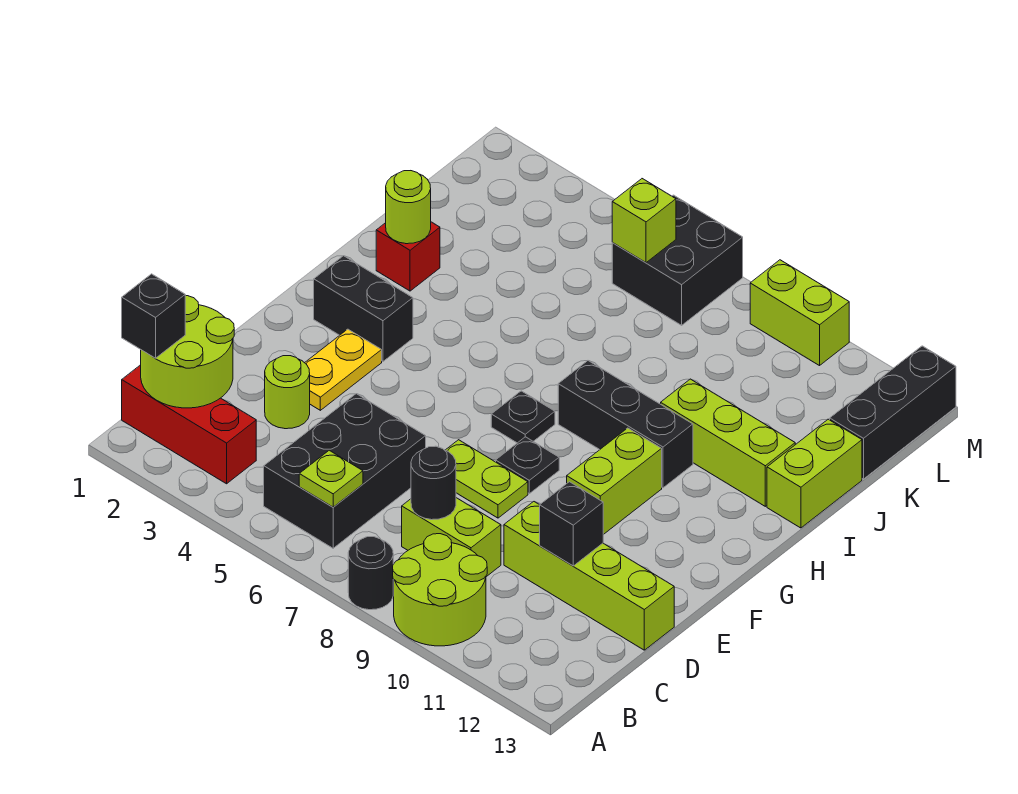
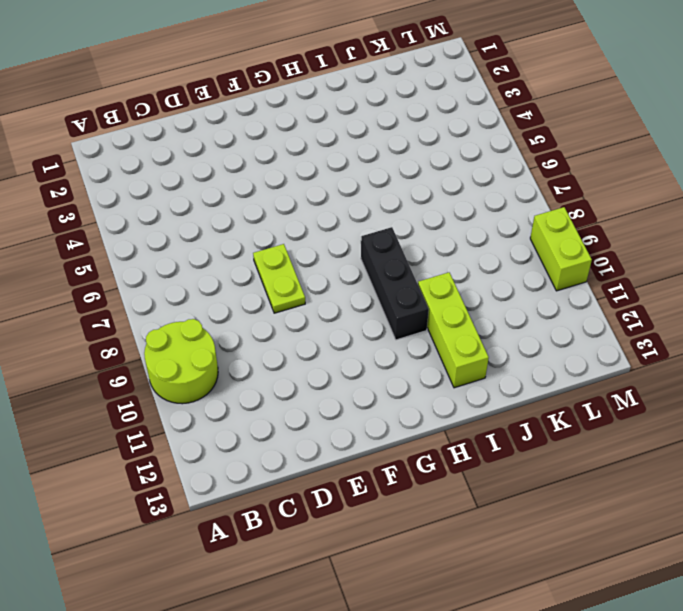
none -> black 1x1 round brick [348,537,393,610]
none -> red 1x3 brick [122,365,256,484]
none -> black 2x3 brick [264,394,426,548]

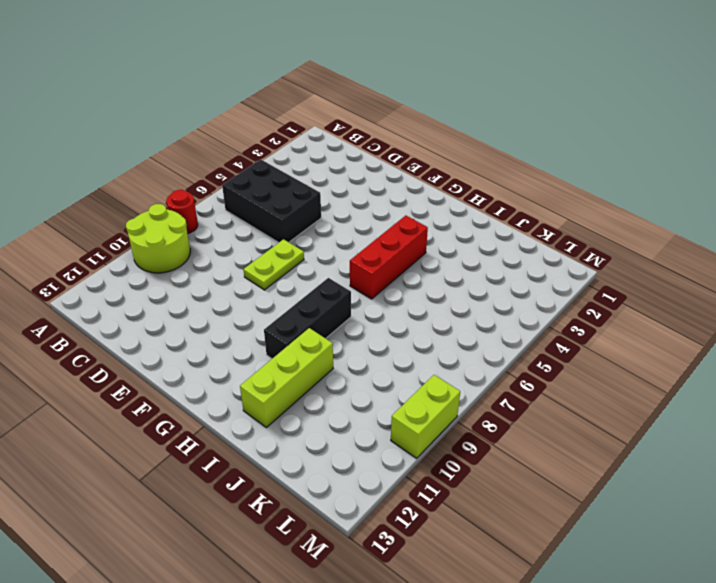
red 1x1 round brick [166,190,198,233] -> black 1x1 round brick [348,537,393,610]
red 1x3 brick [350,215,428,299] -> red 1x3 brick moved to [122,365,256,484]
none -> lime 1x2 brick [402,498,501,577]
none -> lime 1x1 round brick [265,356,310,429]
none -> lime 1x4 brick [504,502,674,650]

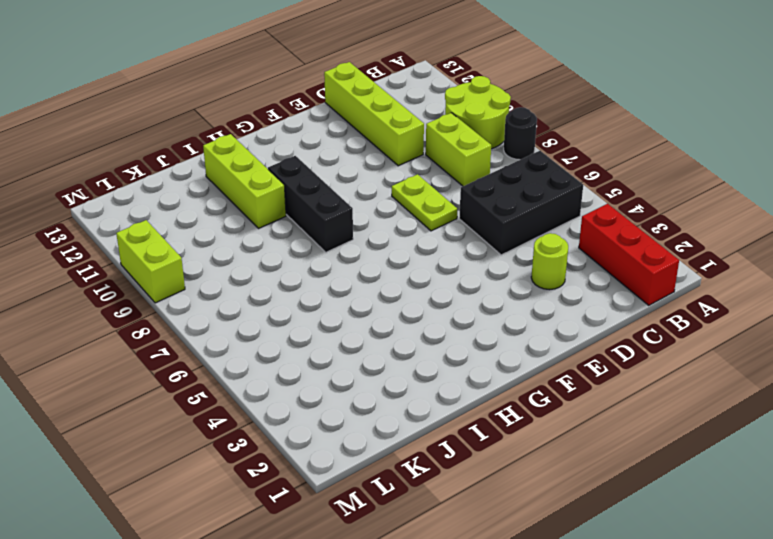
none -> yellow 1x2 plate [305,329,382,410]
none -> black 1x1 plate [496,437,559,494]
none -> lime 1x2 brick [567,428,662,535]

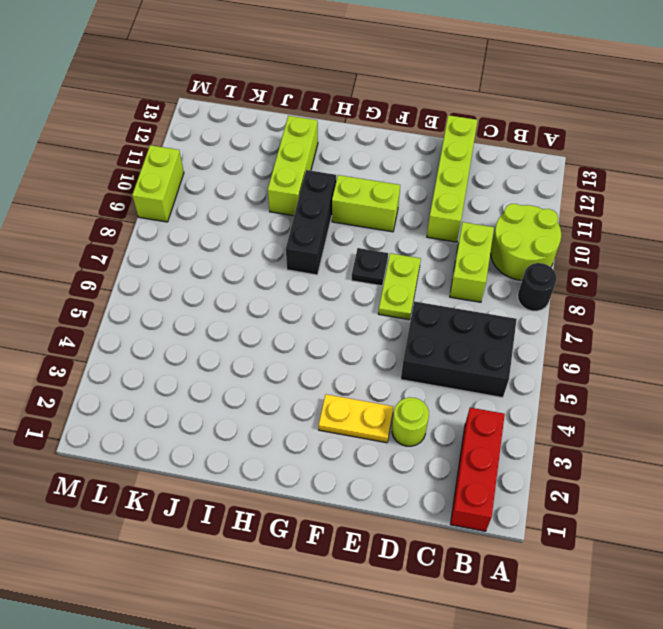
none -> black 1x2 brick [314,256,413,361]
none -> black 1x1 plate [491,391,555,443]
none -> red 1x1 brick [376,222,440,291]

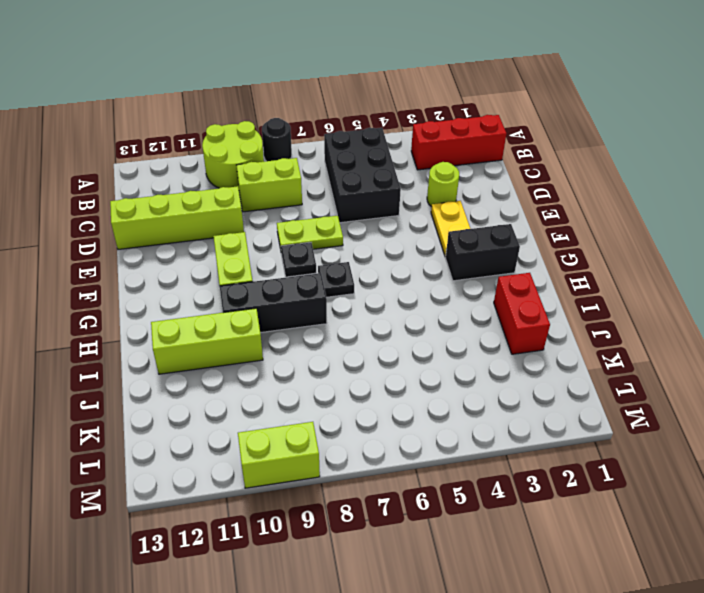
red 1x2 brick [494,273,550,354] -> red 1x1 brick [376,222,440,291]
none -> lime 1x2 brick [767,419,862,528]
none -> black 1x3 brick [830,346,956,479]
none -> black 2x2 brick [612,195,743,325]

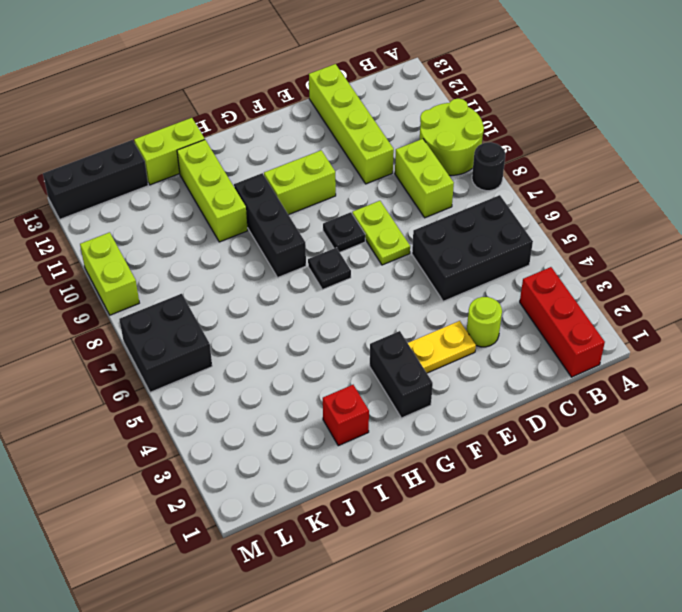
none -> lime 2x2 round brick [141,296,234,408]
none -> lime 1x1 plate [299,450,363,507]
none -> black 1x1 round brick [411,446,456,520]

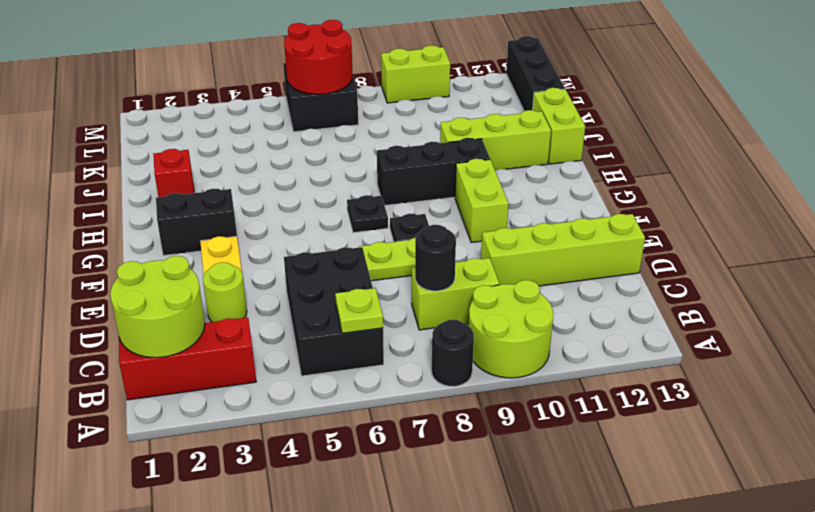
red 2x2 round brick [284,20,353,94] -> lime 1x1 brick [612,179,676,263]
none -> black 1x1 brick [540,482,603,566]
none -> lime 1x1 round brick [386,171,431,244]
none -> black 1x1 brick [122,274,185,358]

